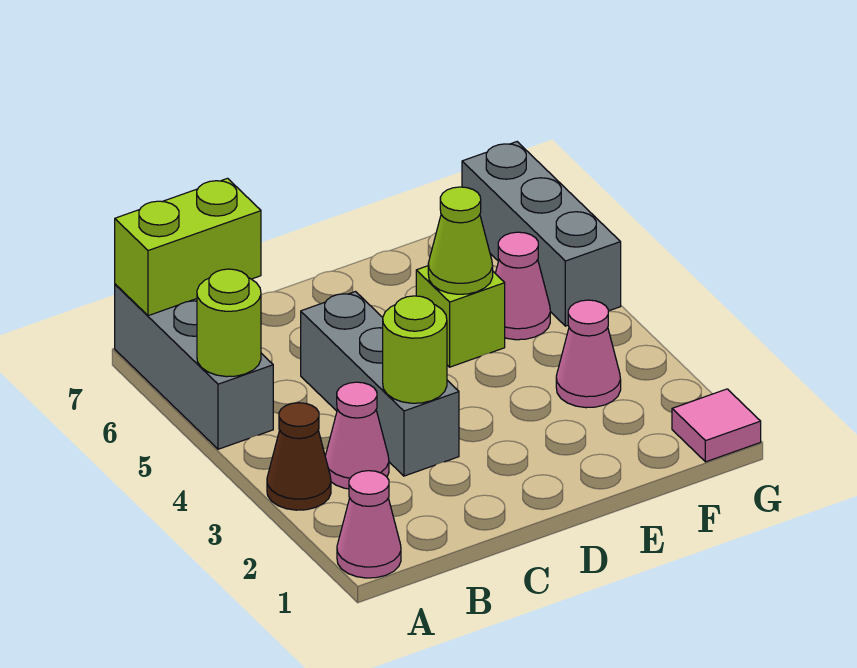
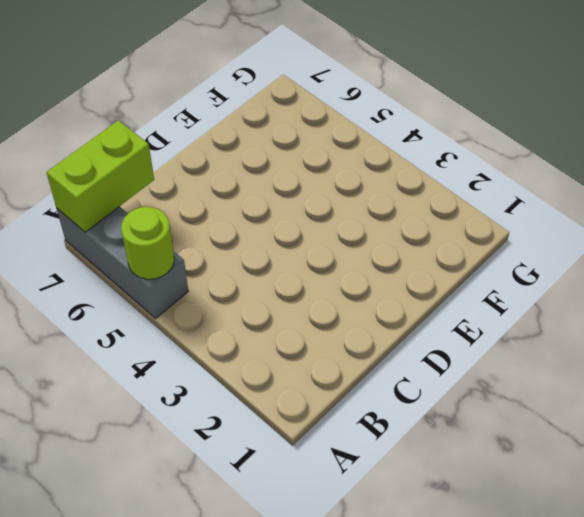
none -> pink 1x1 cone [337,471,401,578]
none -> brown 1x1 cone [267,403,331,510]
none -> pink 1x1 cone [325,382,389,489]

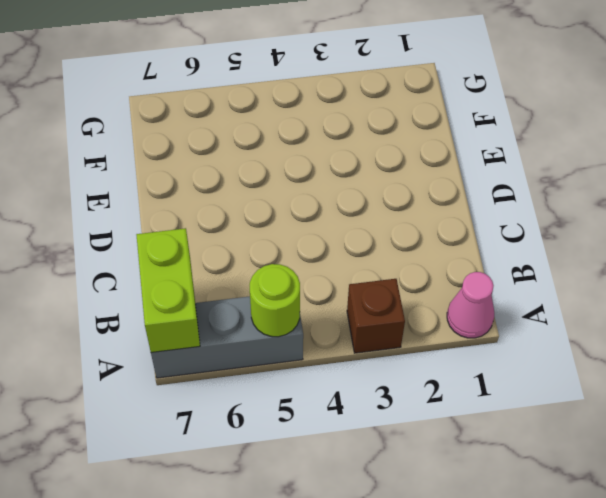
brown 1x1 brick [347,279,405,353] -> brown 1x1 cone [267,403,331,510]
none -> pink 1x1 cone [325,382,389,489]
none -> grey 1x3 brick [301,292,459,476]
none -> lime 1x1 brick [416,266,505,367]

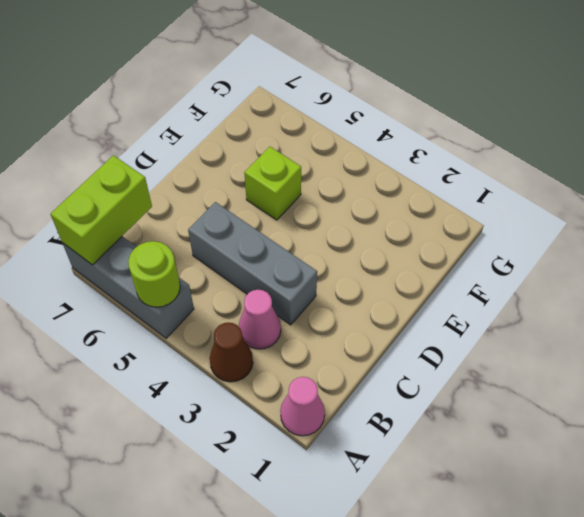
none -> pink 1x1 cone [556,300,621,408]
none -> pink 1x1 cone [495,232,550,340]
none -> pink 1x1 tile [672,389,761,462]

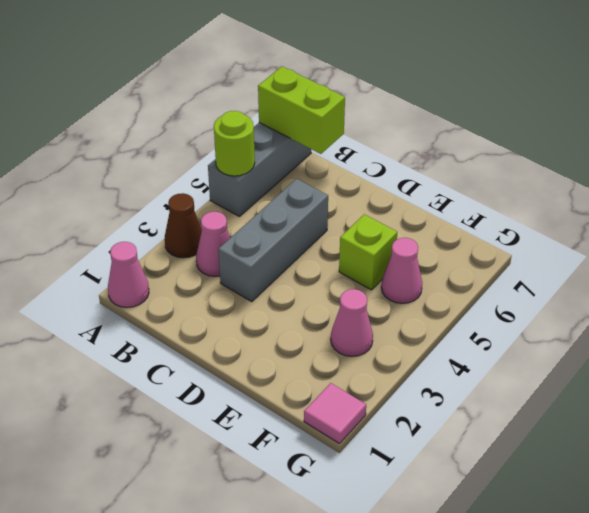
none -> grey 1x3 brick [462,142,621,326]
none -> lime 1x1 round brick [383,296,447,403]
none -> lime 1x1 cone [428,187,493,294]

